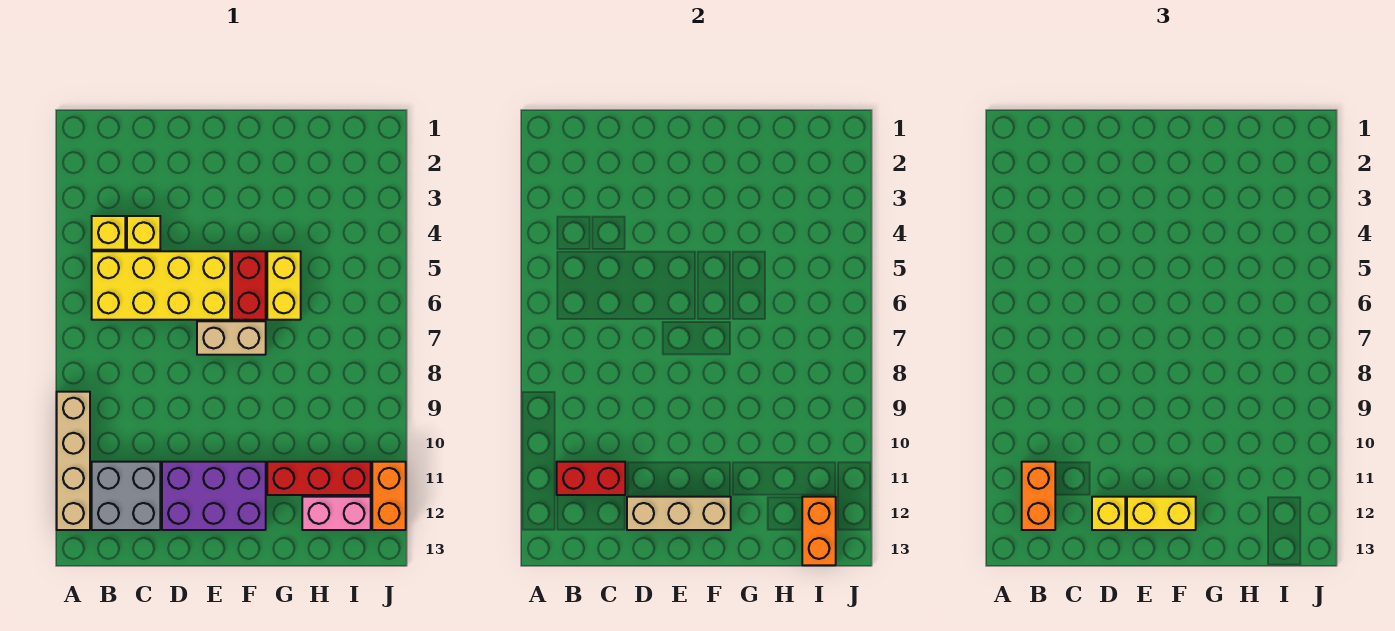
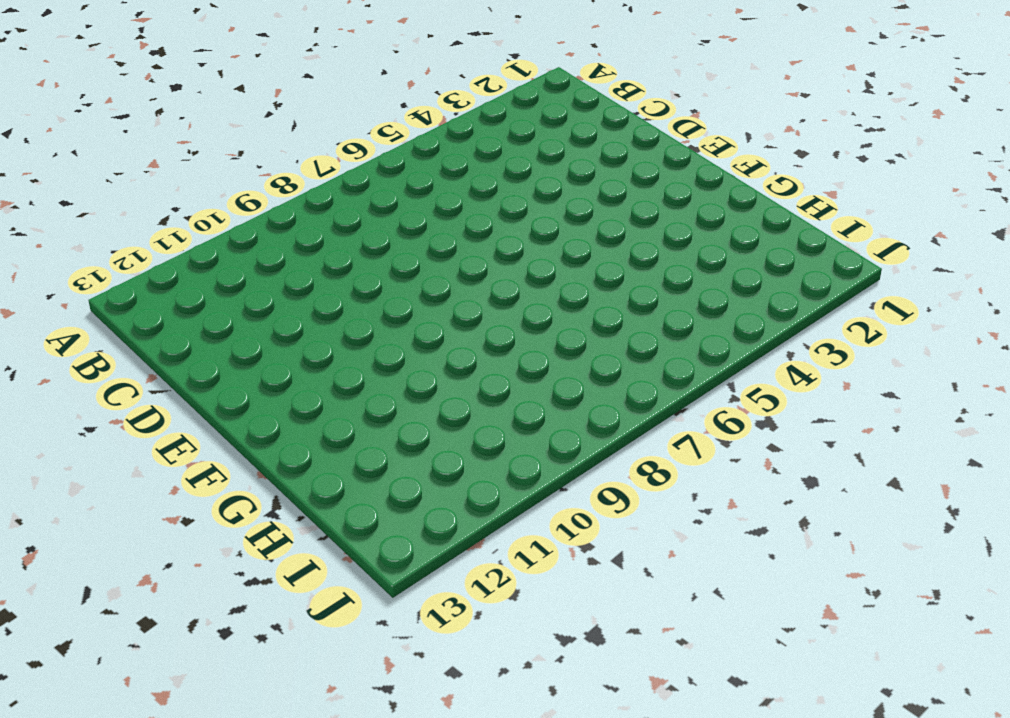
none -> tan 1x4 brick [57,392,90,530]
none -> yellow 1x1 brick [92,216,125,250]
none -> yellow 2x4 brick [92,251,230,320]

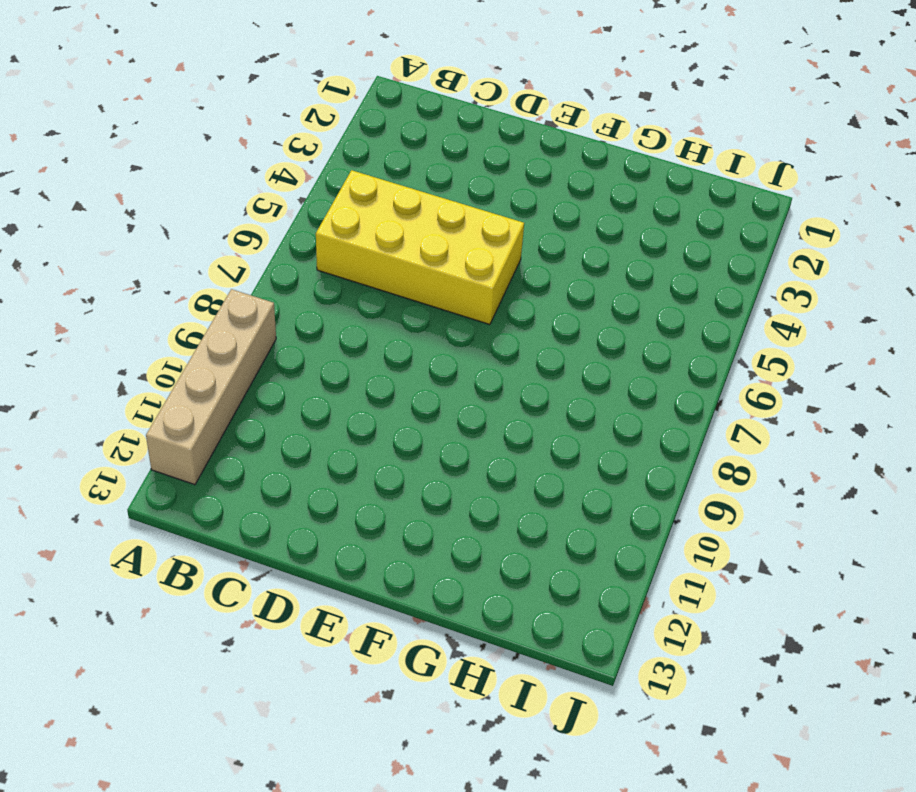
none -> yellow 1x1 brick [92,216,125,250]
none -> grey 2x2 brick [92,462,160,530]
none -> yellow 1x1 brick [127,216,160,250]

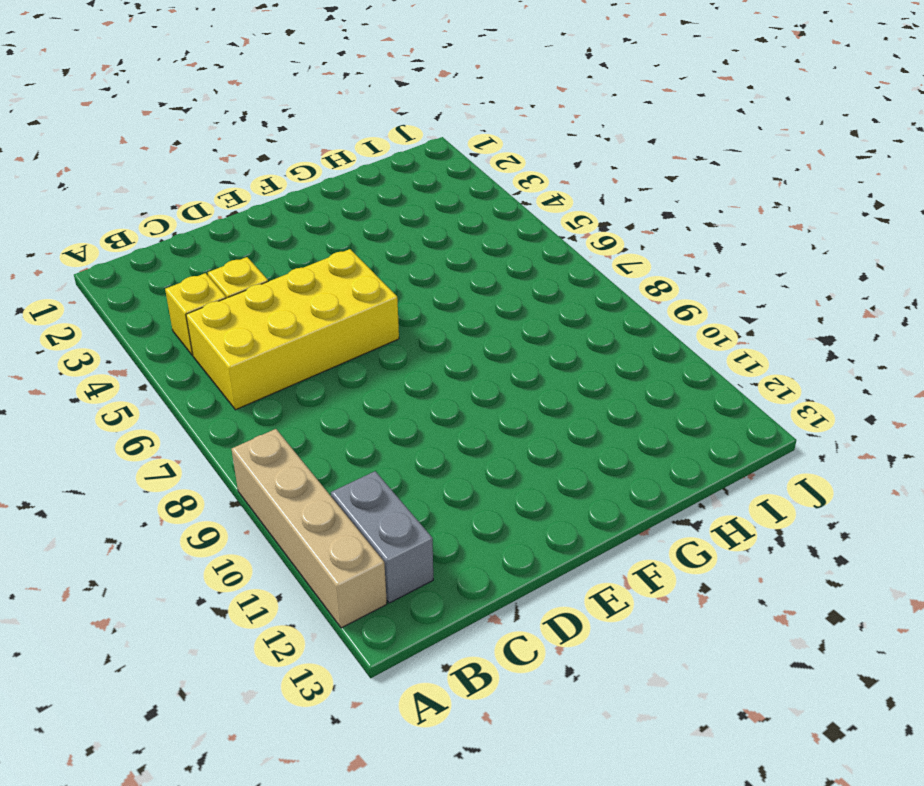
grey 1x2 brick [331,471,433,603] -> grey 2x2 brick [92,462,160,530]
none -> purple 2x3 brick [162,462,266,530]
none -> tan 1x2 brick [197,321,266,355]
none -> red 1x2 brick [232,251,266,320]

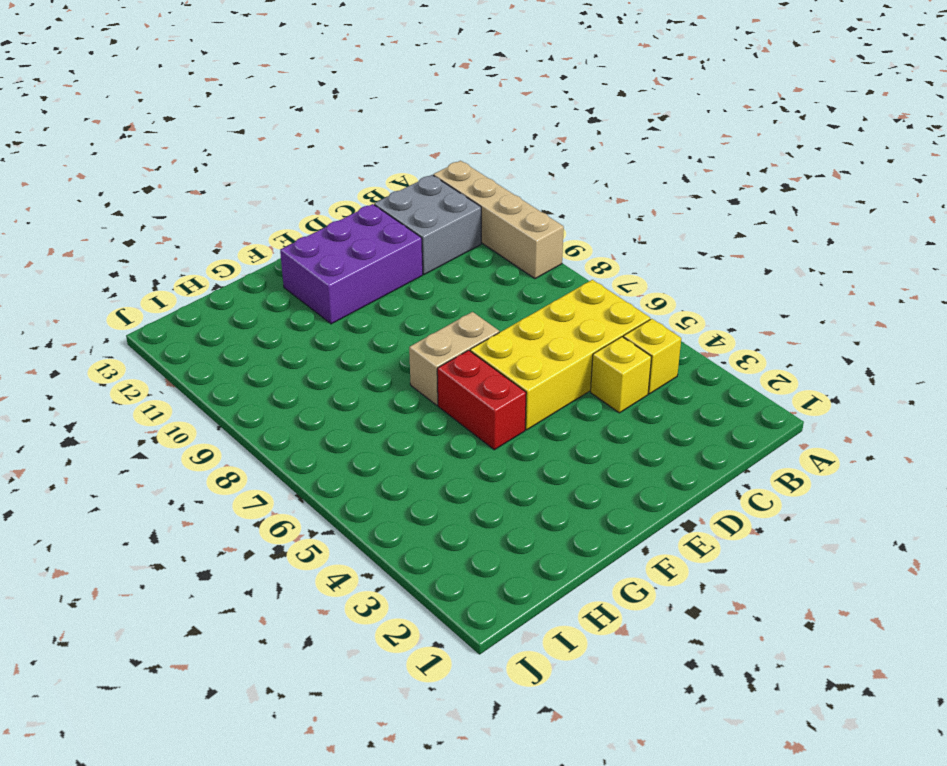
none -> yellow 1x2 brick [267,251,301,320]
none -> red 1x3 brick [267,462,371,495]
none -> pink 1x2 brick [302,497,371,530]

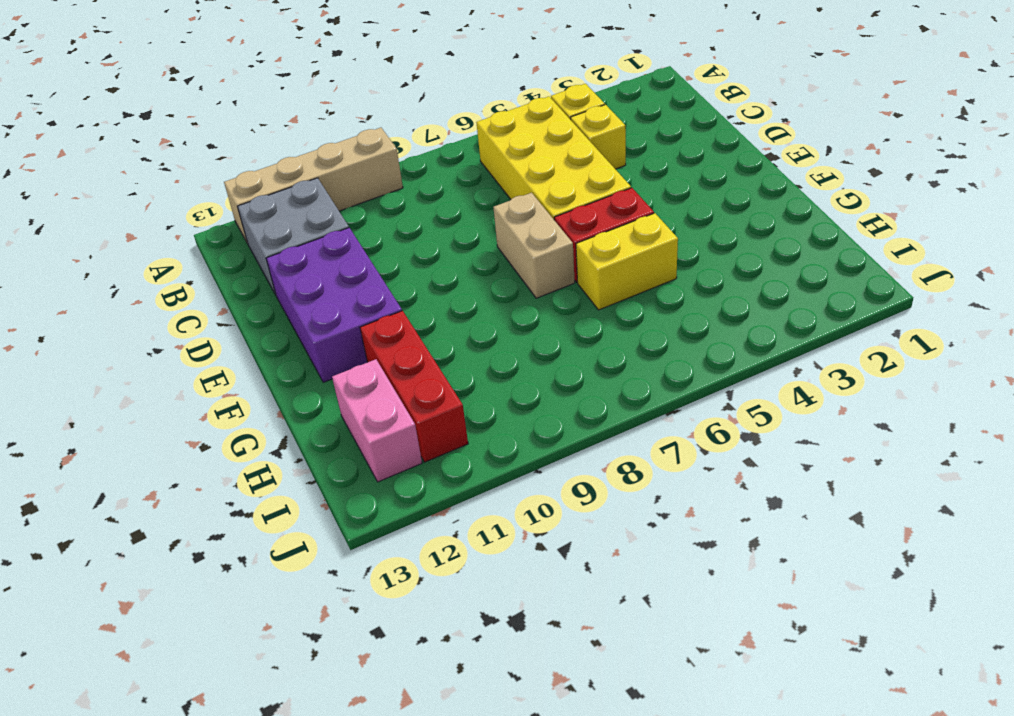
none -> orange 1x2 brick [372,462,406,530]
none -> red 1x2 brick [557,462,625,495]
none -> tan 1x3 brick [627,497,731,530]

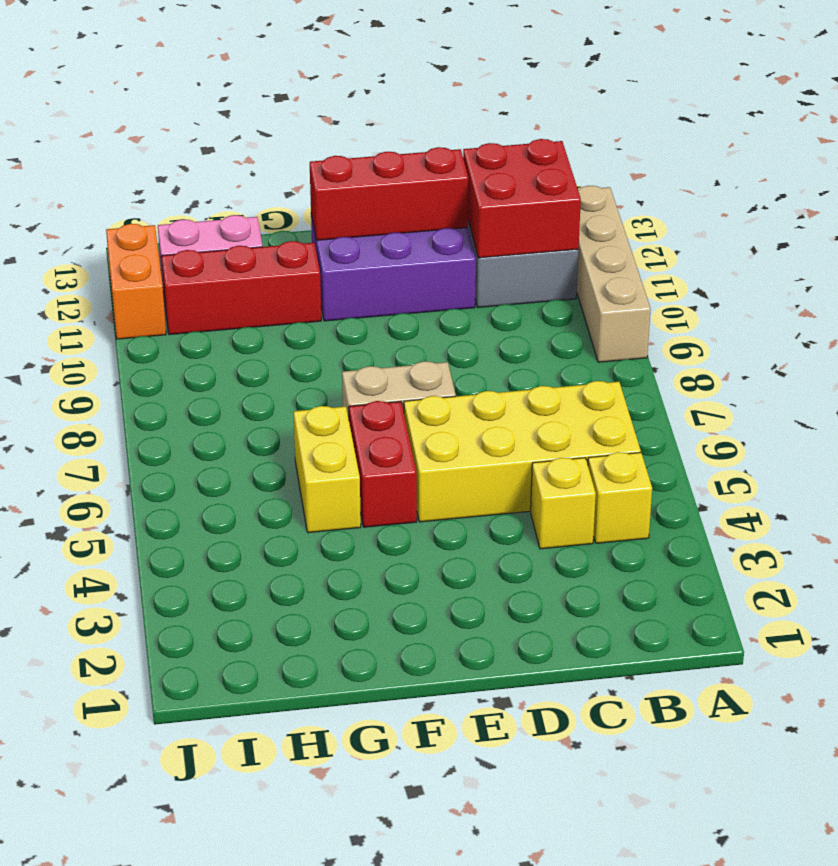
red 2x2 brick [463,139,581,258] -> red 1x2 brick [557,462,625,495]
red 1x3 brick [310,147,468,240] -> tan 1x3 brick [627,497,731,530]
none -> orange 1x2 brick [802,497,836,565]
none -> orange 1x2 brick [1022,462,1055,530]
none -> yellow 1x1 brick [1092,497,1125,530]

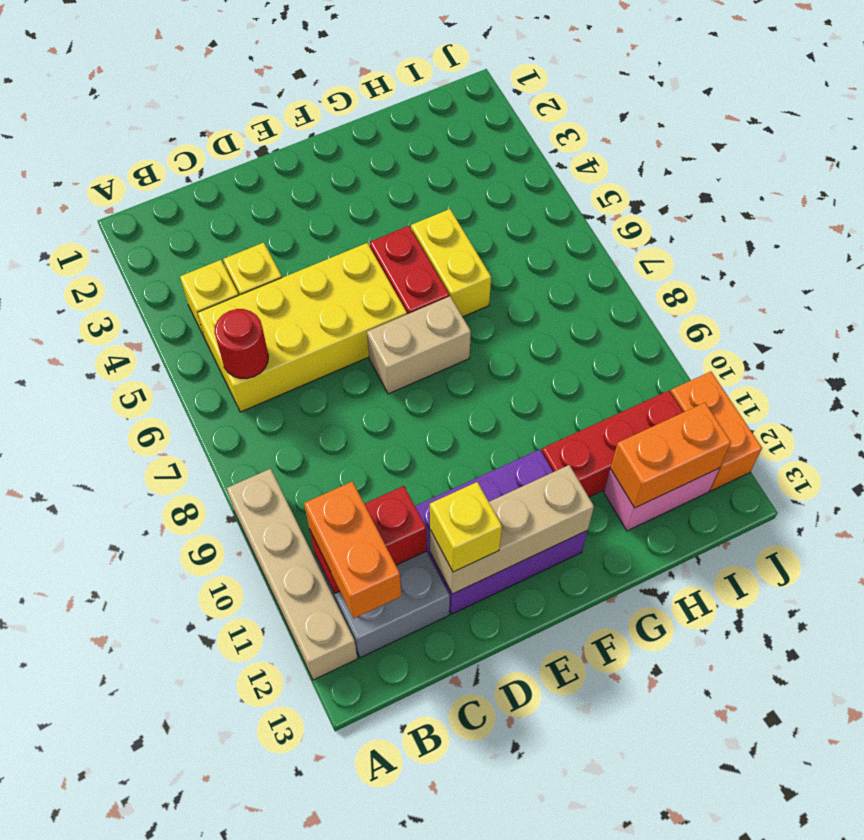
red 1x1 round brick [214,309,268,379] -> none
orange 1x2 brick [610,403,731,508] -> orange 1x2 brick turned to [802,497,836,565]
none -> yellow 1x2 brick [1127,497,1196,530]

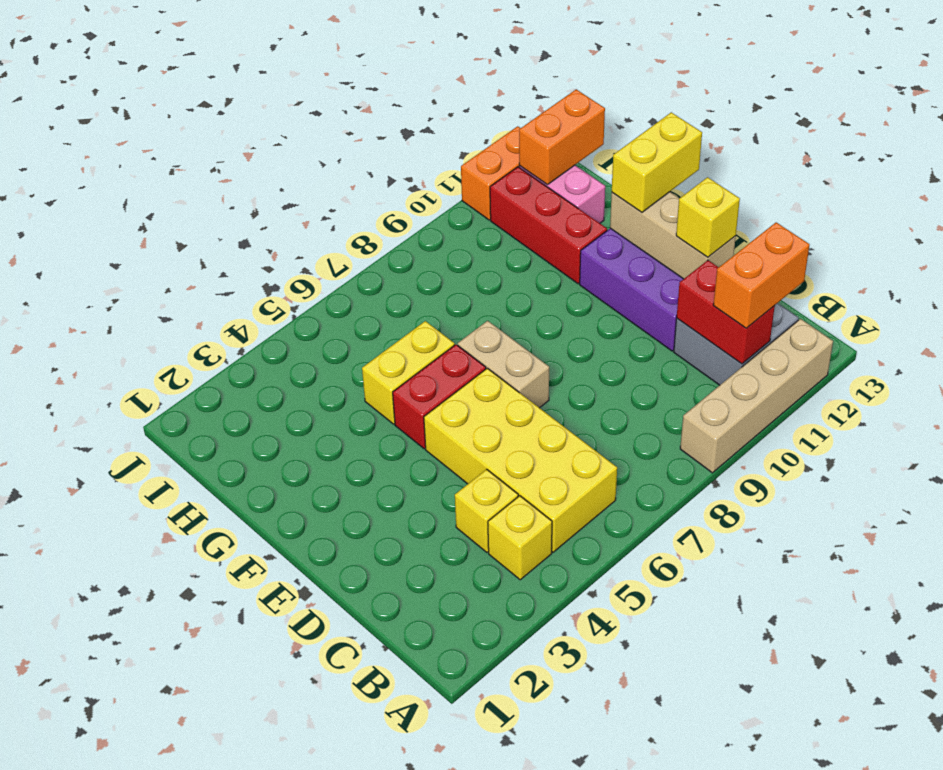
yellow 1x2 brick [612,112,702,212] -> yellow 1x2 brick turned to [1127,497,1196,530]

